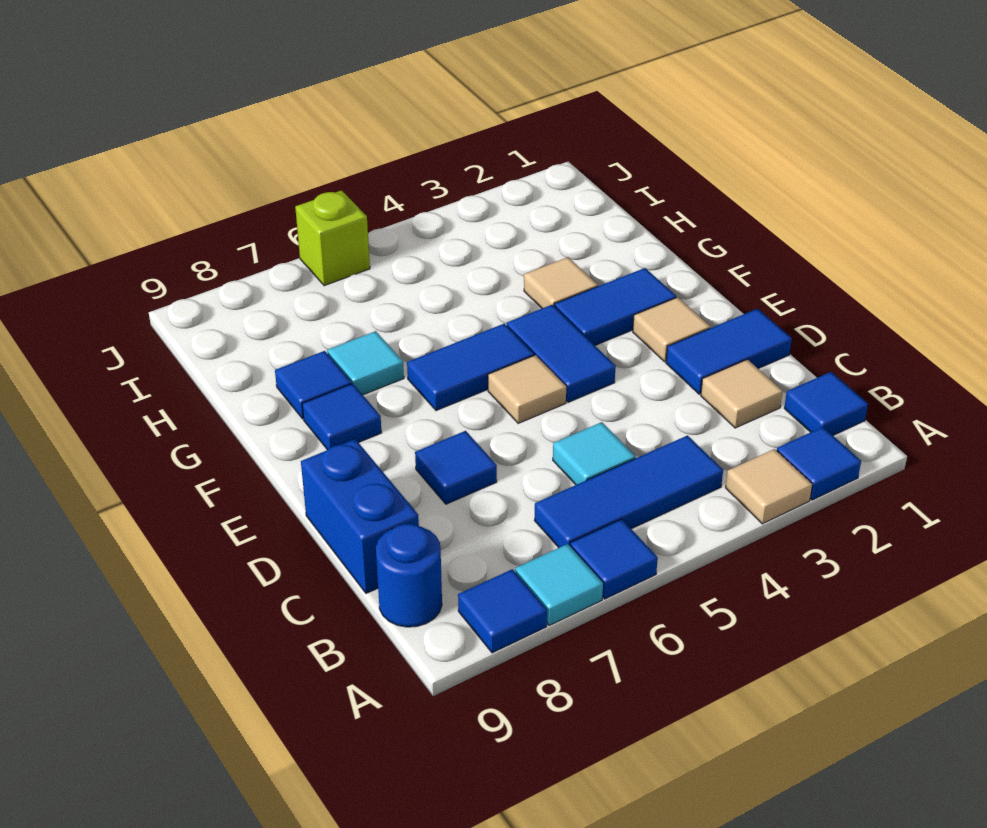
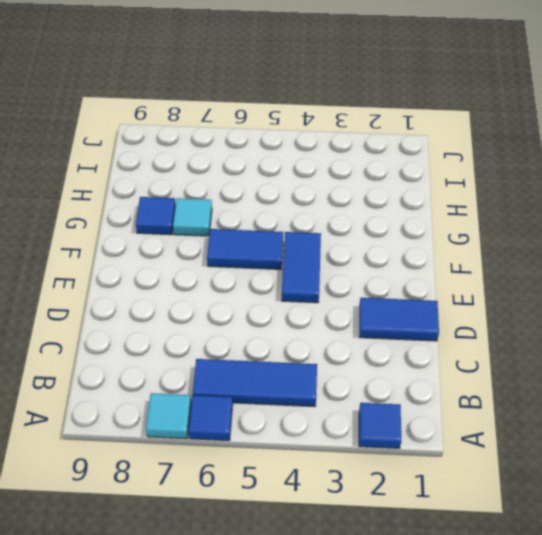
none -> tan 1x1 tile [725,449,812,524]
none -> blue 1x1 tile [458,569,547,653]
none -> blue 1x1 tile [784,372,868,435]

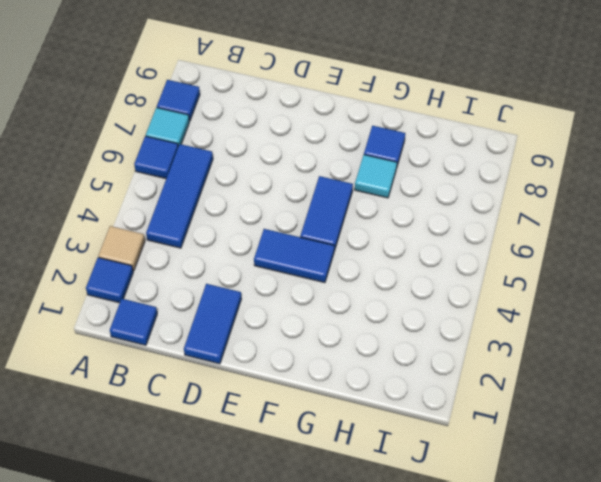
none -> blue 1x1 round brick [376,524,442,627]
none -> tan 1x1 tile [701,359,783,428]
none -> cyan 1x1 tile [553,422,635,485]

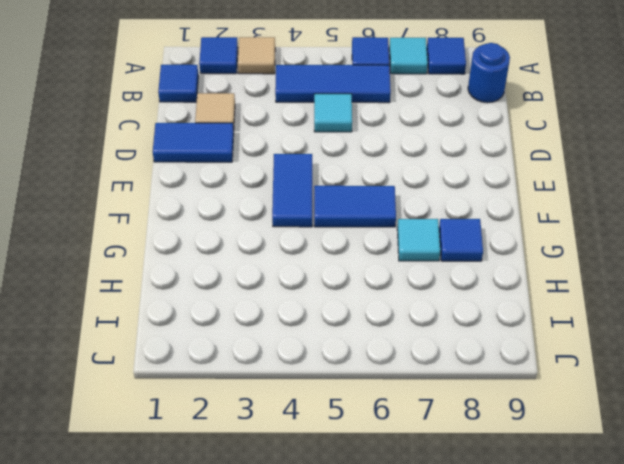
none -> blue 1x2 brick [301,439,419,593]
none -> blue 1x1 tile [415,431,497,504]
none -> tan 1x1 tile [633,297,710,362]

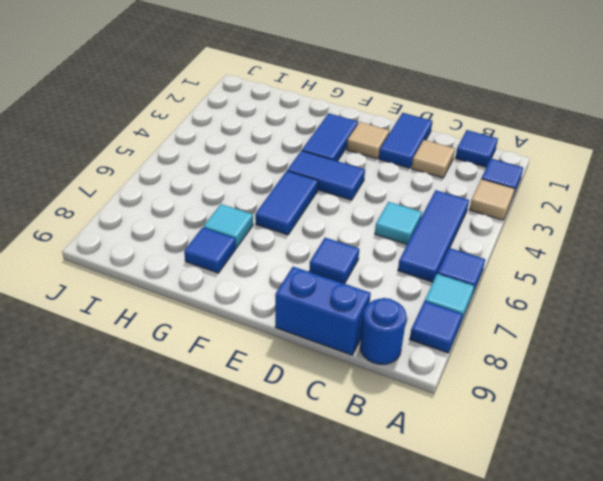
none -> tan 1x1 tile [488,355,566,423]
none -> blue 1x1 tile [302,384,382,449]
none -> tan 1x1 tile [524,257,598,308]

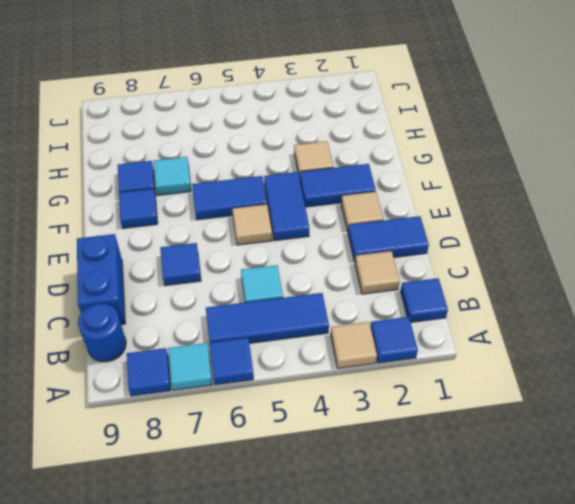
none -> lime 1x1 brick [295,190,370,286]

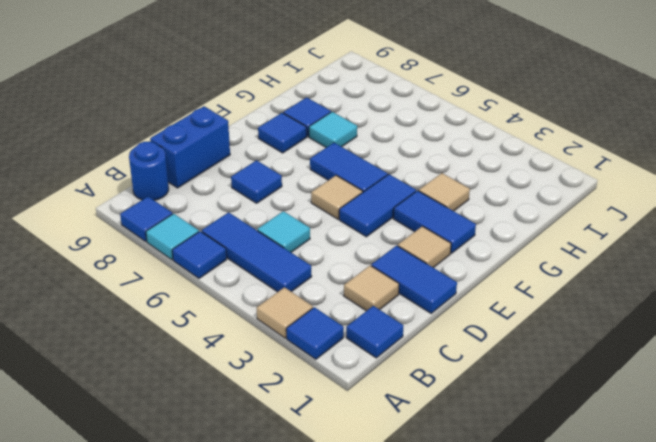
none -> lime 1x1 brick [295,190,370,286]

